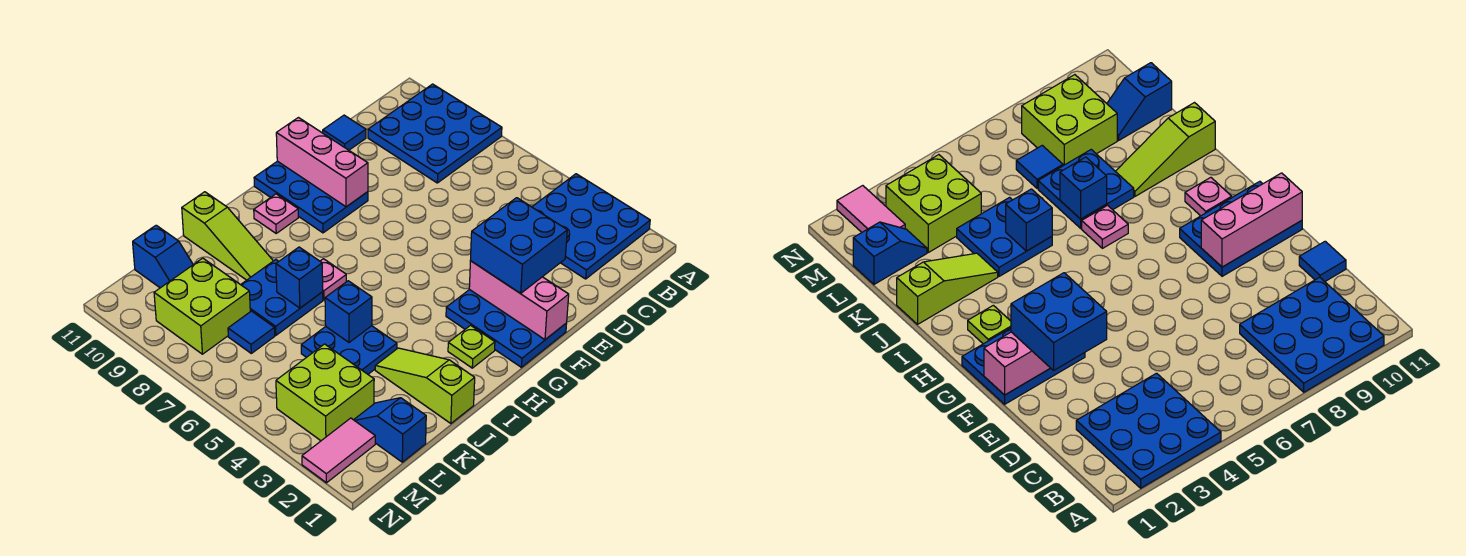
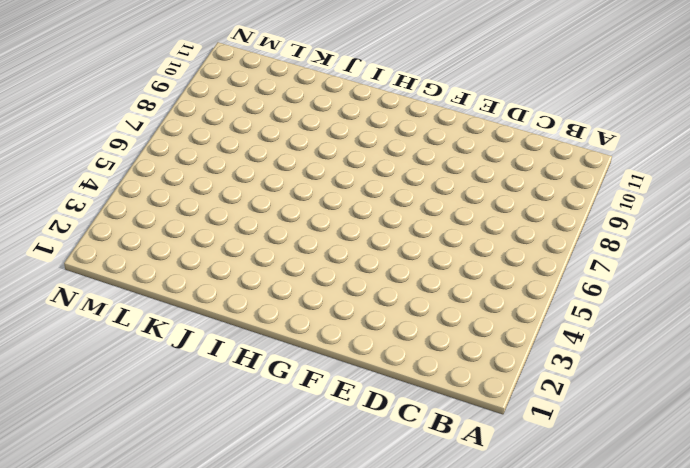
none -> blue 3x3 plate [532,174,650,279]
none -> blue 3x3 plate [368,84,502,183]
none -> blue 1x1 tile [323,115,366,150]

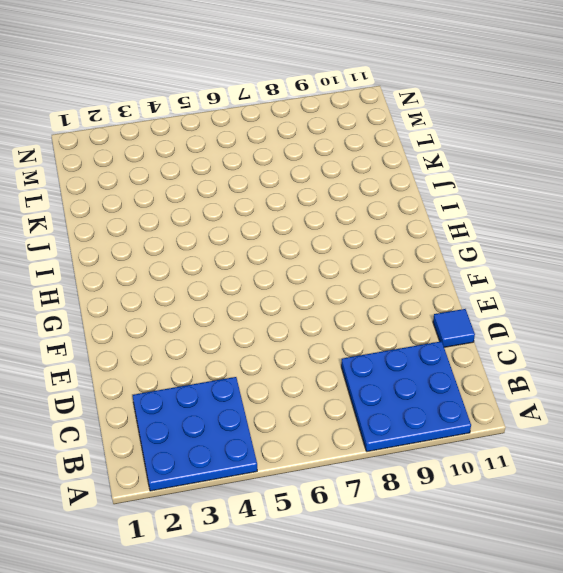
none -> blue 2x3 plate [446,290,567,367]
none -> blue 2x3 plate [254,161,368,233]
none -> lime 1x1 plate [448,325,495,368]

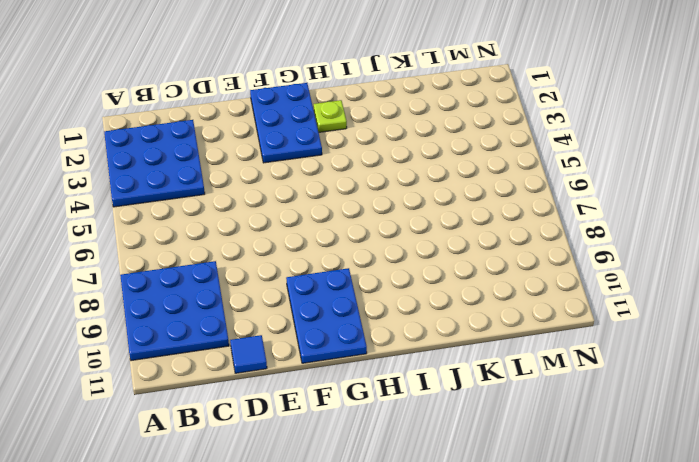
none -> pink 1x1 plate [254,194,298,233]
none -> pink 1x1 plate [320,259,346,300]
none -> lime 1x3 slope [375,348,475,423]

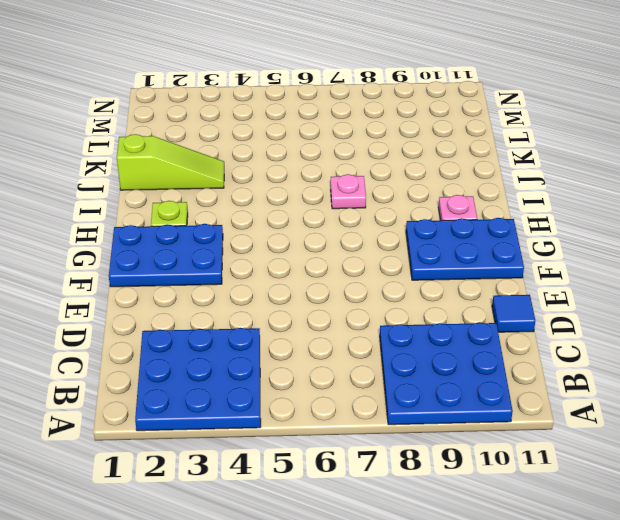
none -> blue 2x2 plate [301,326,397,374]
none -> blue 2x2 plate [241,260,323,335]
none -> lime 1x3 slope [182,192,273,280]

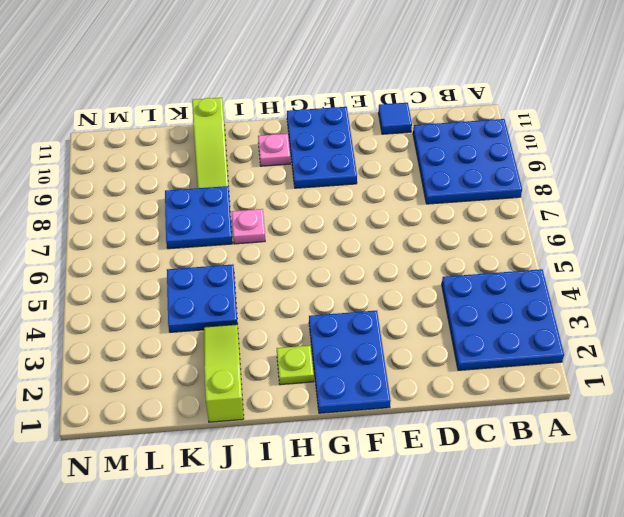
none -> blue 1x2 slope [354,398,426,462]
none -> lime 2x2 brick [276,344,374,441]
none -> blue 1x1 tile [228,311,275,353]

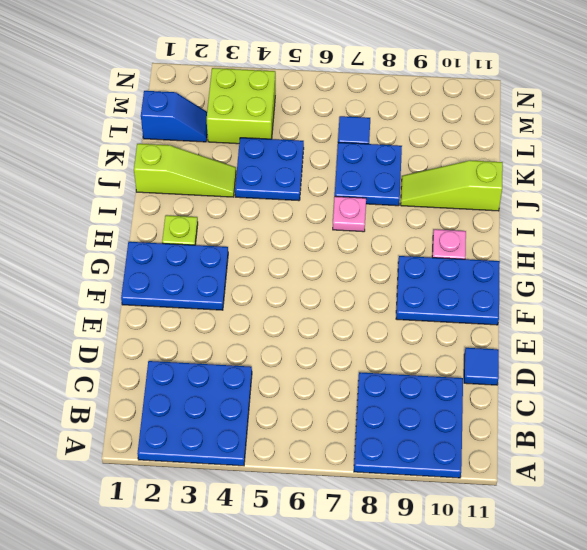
none -> lime 2x2 brick [154,258,250,354]
none -> blue 1x2 slope [133,225,193,288]
none -> pink 1x2 tile [302,418,375,483]

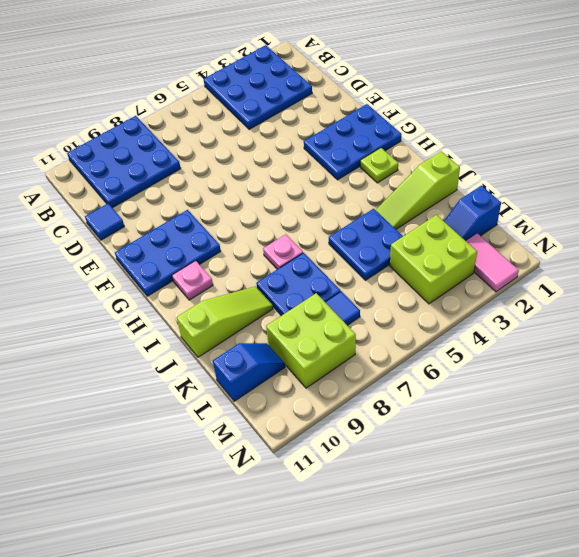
none -> pink 1x3 brick [469,261,569,340]
none -> pink 1x3 brick [276,118,368,207]
none -> blue 1x1 brick [325,281,372,342]

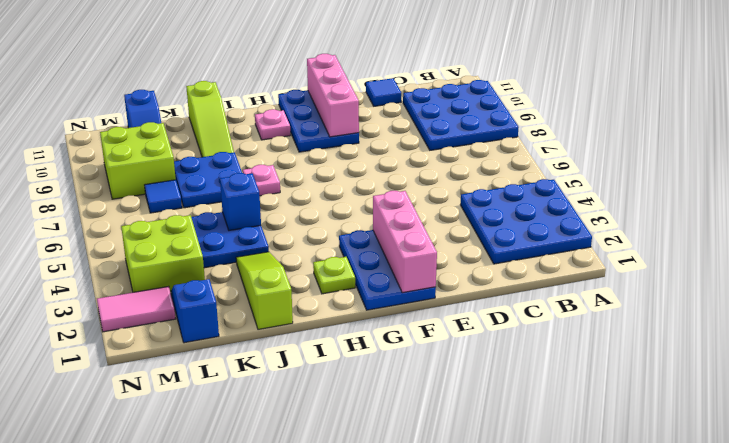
none -> blue 1x1 brick [276,247,323,308]
none -> blue 2x2 brick [471,198,567,293]

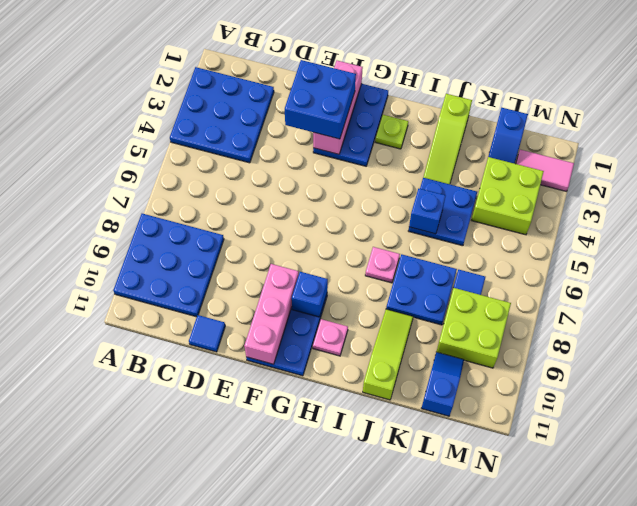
blue 1x1 brick [292,272,328,317] -> blue 1x1 brick moved to [276,247,323,308]

